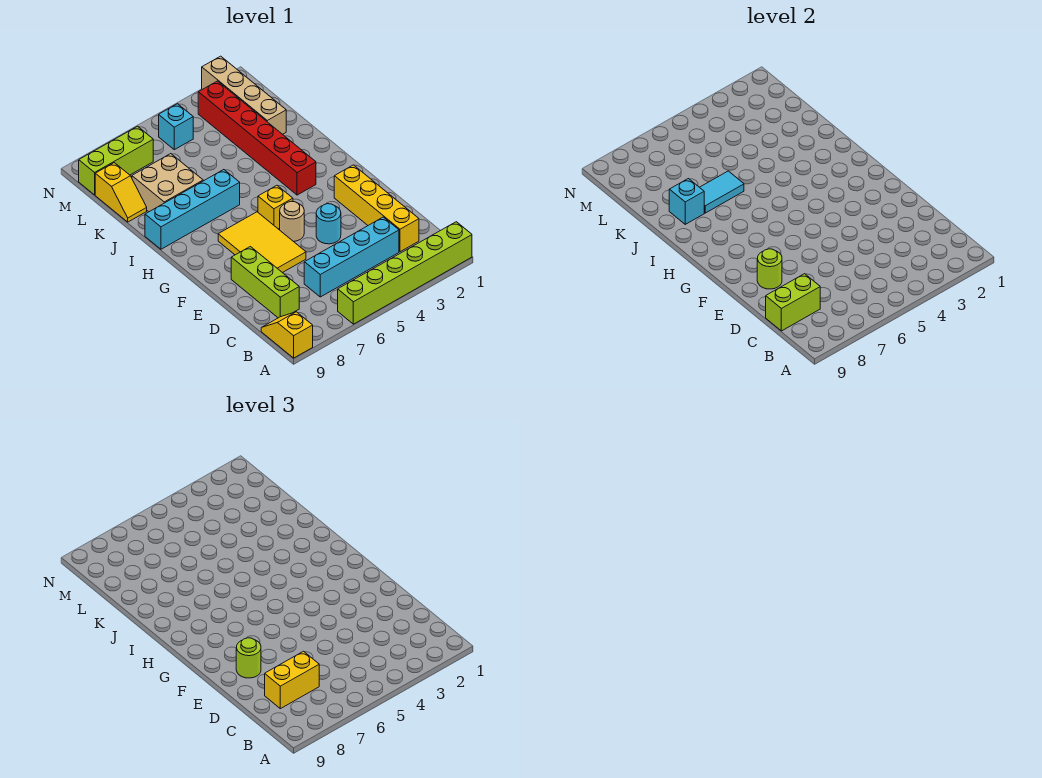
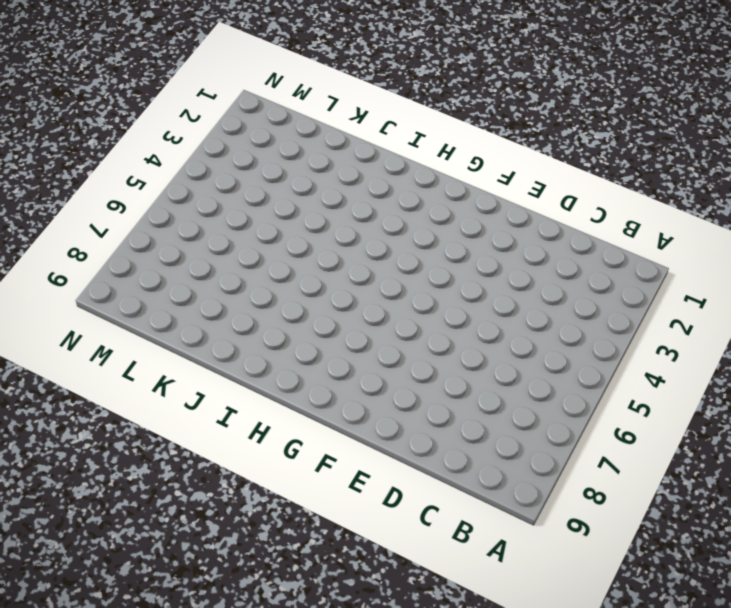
none -> lime 1x6 brick [338,222,472,324]
none -> yellow 1x2 slope [261,312,313,358]
none -> yellow 1x4 brick [334,165,419,252]

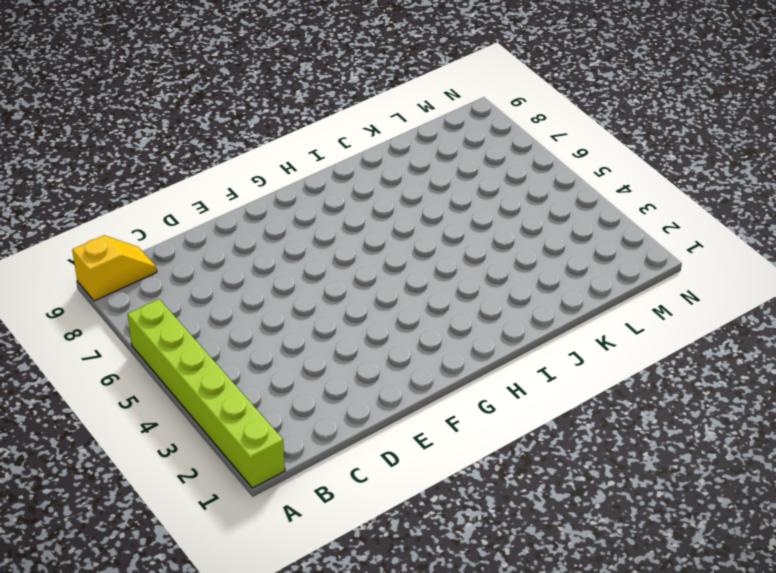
none -> yellow 1x4 brick [334,165,419,252]
none -> cyan 1x4 brick [304,217,399,297]
none -> lime 1x3 brick [231,247,299,318]

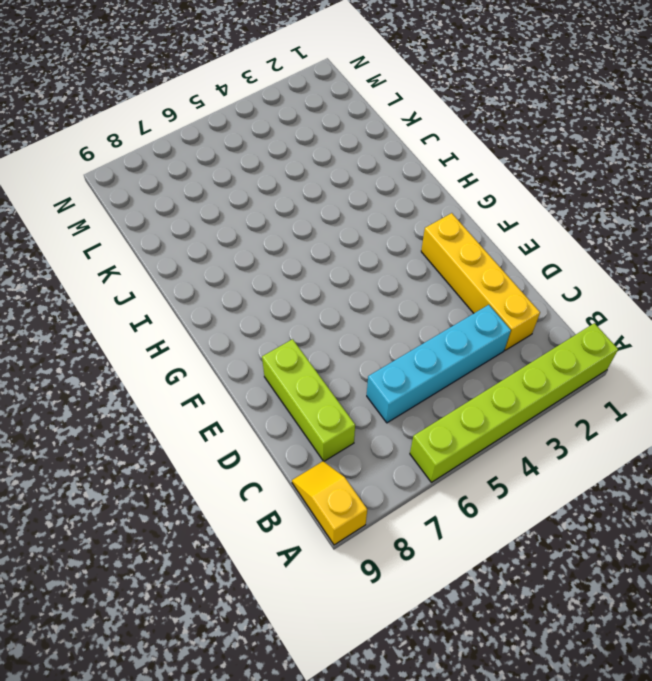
none -> cyan 1x1 round brick [316,204,341,244]
none -> yellow 2x3 tile [218,212,306,273]
none -> tan 1x1 round brick [280,201,304,242]

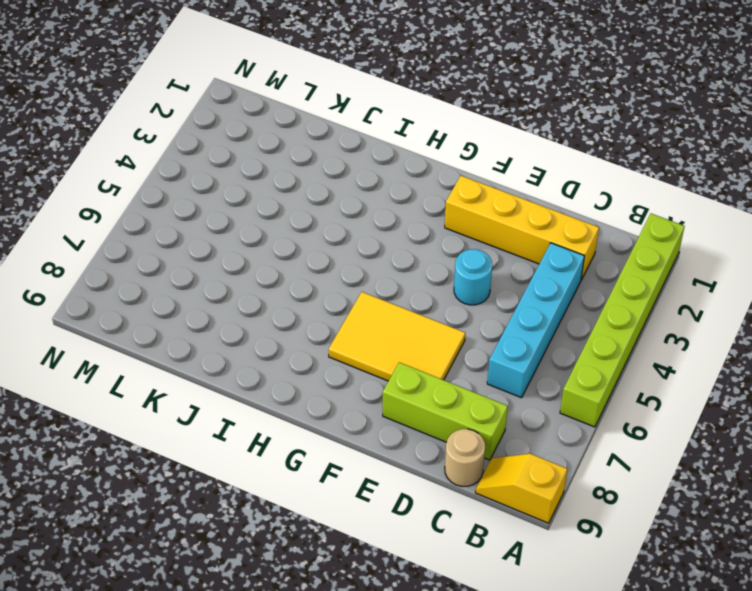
tan 1x1 round brick [445,429,485,487] -> tan 1x1 round brick moved to [280,201,304,242]
none -> yellow 1x1 brick [258,186,293,229]
none -> red 1x6 brick [198,81,316,195]
none -> cyan 1x4 brick [145,170,240,249]

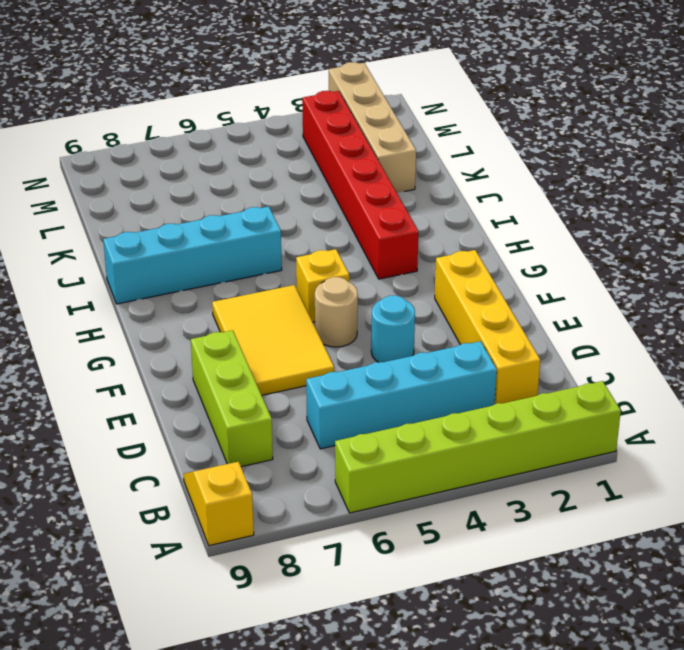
none -> tan 2x2 brick [132,154,203,212]
none -> yellow 1x2 slope [95,163,147,222]
none -> cyan 1x1 brick [159,104,193,150]

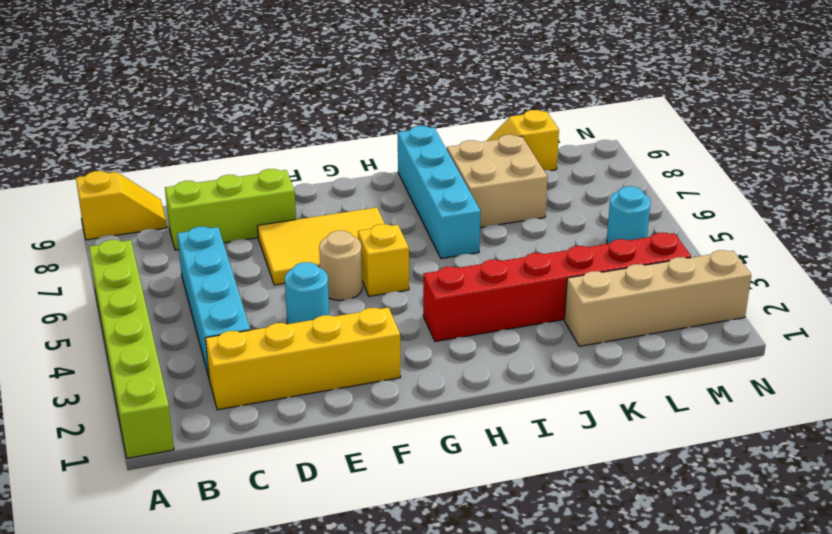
cyan 1x1 round brick [607,186,651,244] -> cyan 1x1 brick [159,104,193,150]
none -> lime 1x3 brick [79,126,153,195]
none -> lime 1x2 brick [766,274,820,331]
none -> lime 1x1 round brick [757,249,782,289]

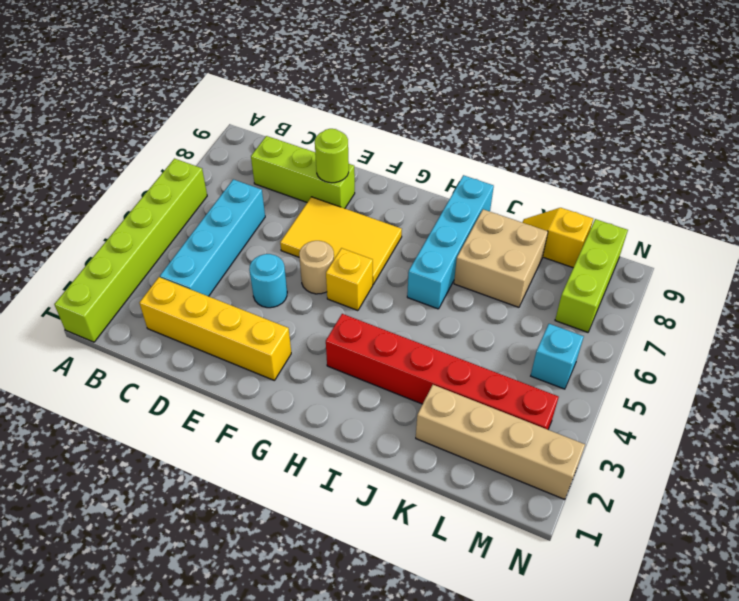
none -> yellow 1x2 slope [261,312,313,358]
none -> lime 1x2 brick [766,274,820,331]
none -> cyan 1x2 tile [700,171,744,213]

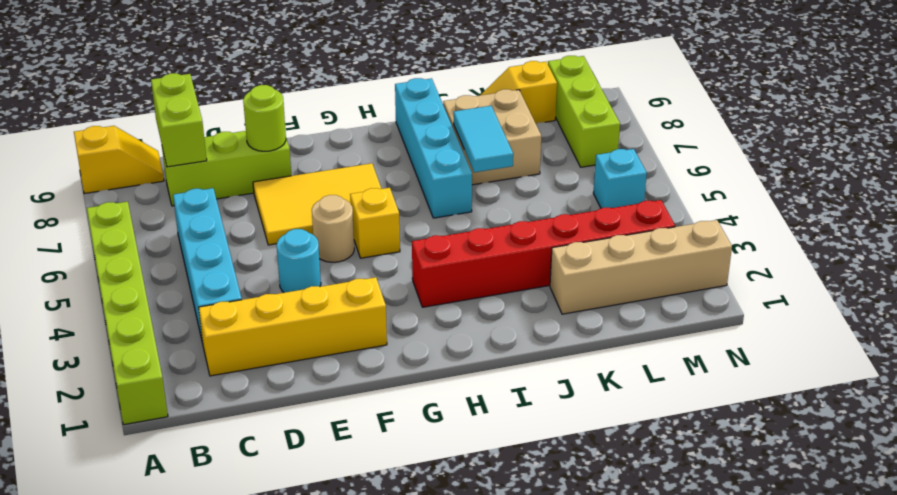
none -> cyan 1x1 brick [669,179,704,224]
none -> yellow 1x2 brick [265,651,319,709]
none -> lime 1x1 round brick [236,638,261,678]

